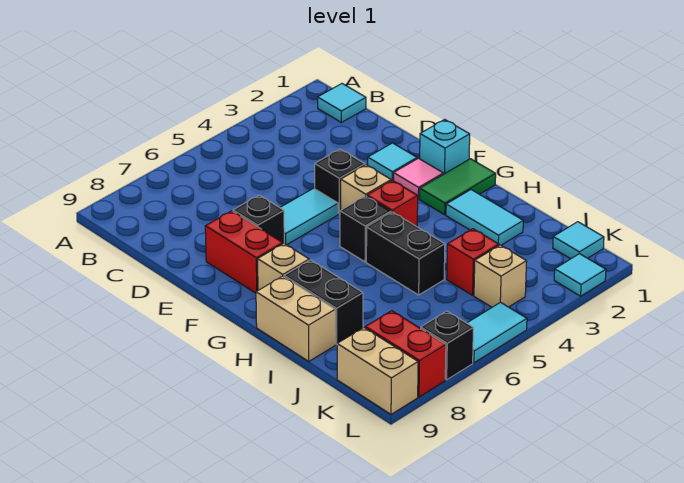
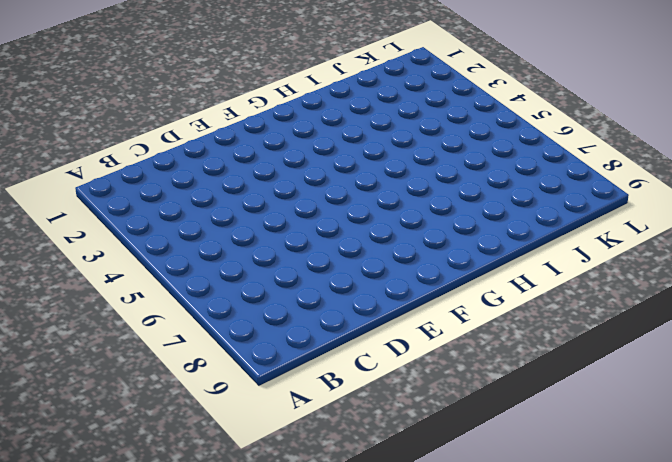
none -> cyan 1x1 tile [318,84,366,122]
none -> cyan 1x1 tile [368,143,417,181]
none -> black 1x1 brick [315,149,365,214]

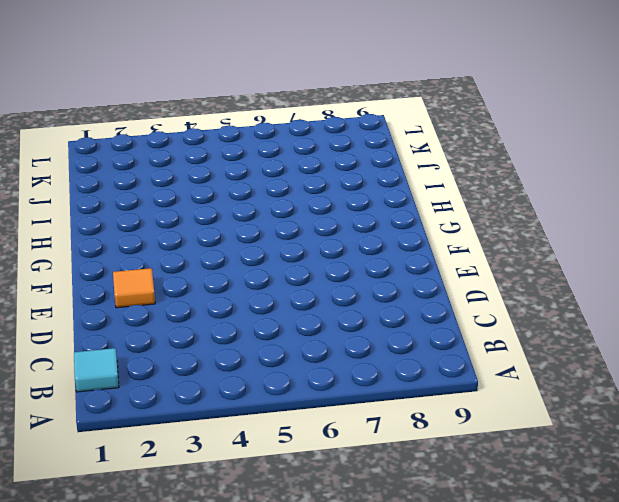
orange 1x1 tile [113,268,155,308] -> cyan 1x1 tile [368,143,417,181]
none -> black 1x1 brick [315,149,365,214]
none -> cyan 1x2 tile [280,188,338,245]
none -> black 1x1 brick [233,195,284,244]

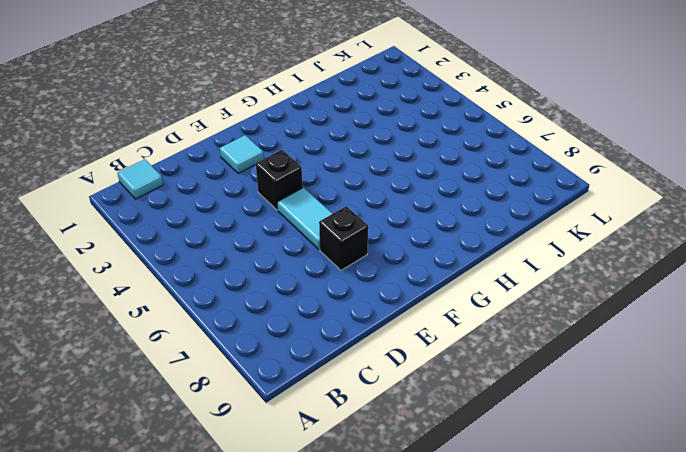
none -> red 1x2 brick [205,211,283,293]
none -> cyan 1x1 brick [420,119,470,174]
none -> pink 1x1 tile [394,158,443,199]

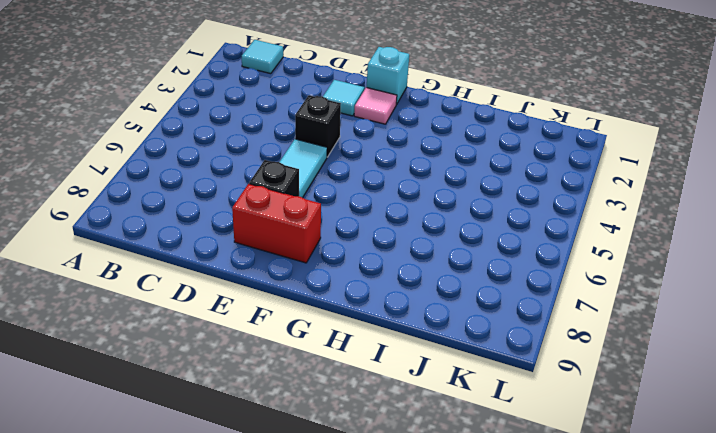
none -> tan 1x1 brick [341,165,391,210]
none -> green 1x2 tile [420,159,496,215]
none -> red 1x1 brick [367,180,418,227]

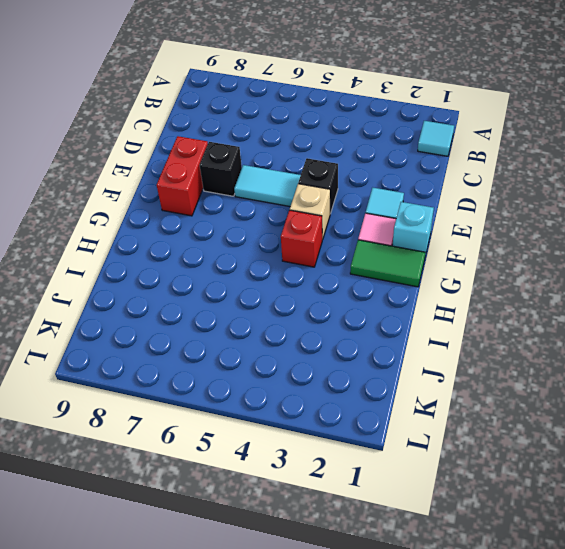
none -> black 1x1 brick [340,196,391,262]
none -> tan 1x1 brick [258,244,309,290]
none -> cyan 1x2 tile [446,190,523,245]

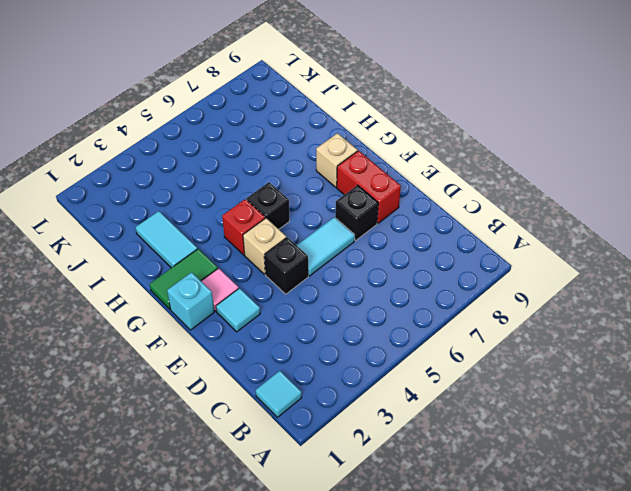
none -> black 1x2 brick [366,212,445,295]
none -> black 1x2 brick [284,260,363,345]
none -> tan 1x2 brick [256,276,335,361]

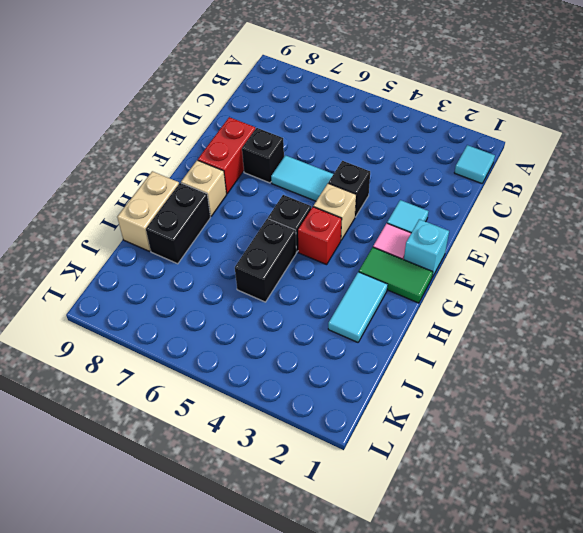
none -> red 1x1 brick [447,229,499,295]
none -> cyan 1x1 tile [553,222,604,259]
none -> tan 1x1 brick [474,245,527,307]

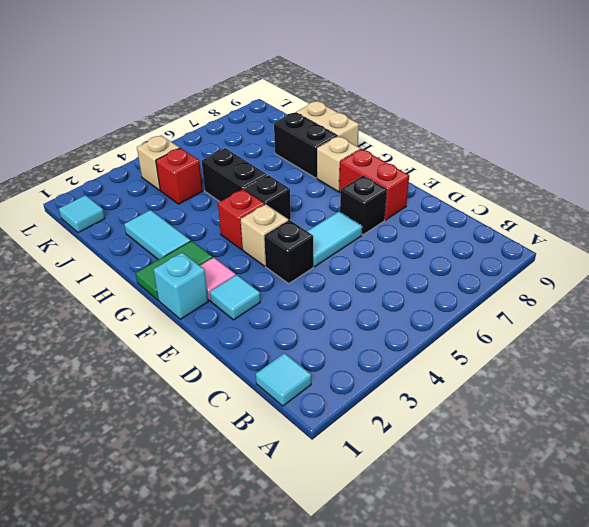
none -> red 1x2 brick [365,311,446,397]
none -> tan 1x2 brick [337,328,418,414]
none -> cyan 1x1 tile [554,254,606,296]

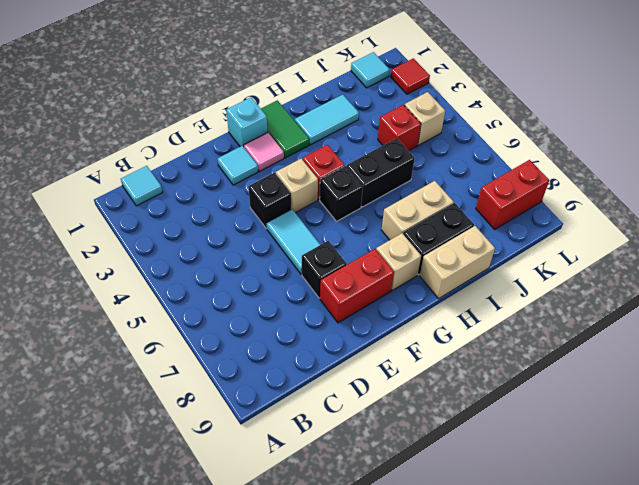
tan 1x2 brick [382,181,454,240] -> tan 1x2 brick moved to [337,328,418,414]
red 1x1 tile [391,58,430,94] -> cyan 1x1 tile [554,254,606,296]
none -> cyan 1x2 tile [467,302,527,363]
none -> black 1x1 brick [421,311,473,380]

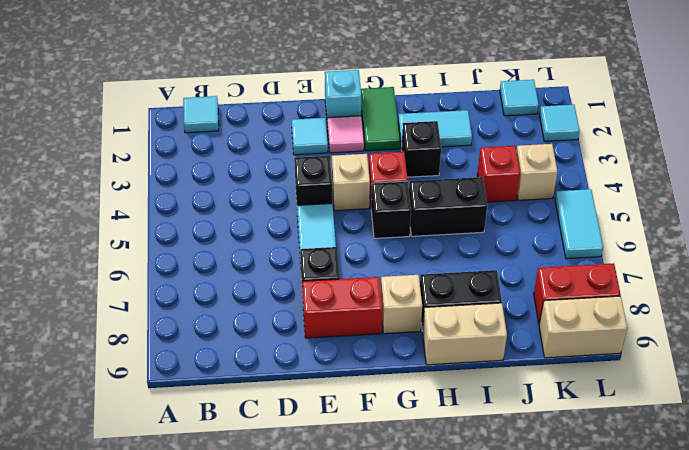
black 1x1 brick [402,121,441,177] -> black 1x1 brick moved to [421,311,473,380]

